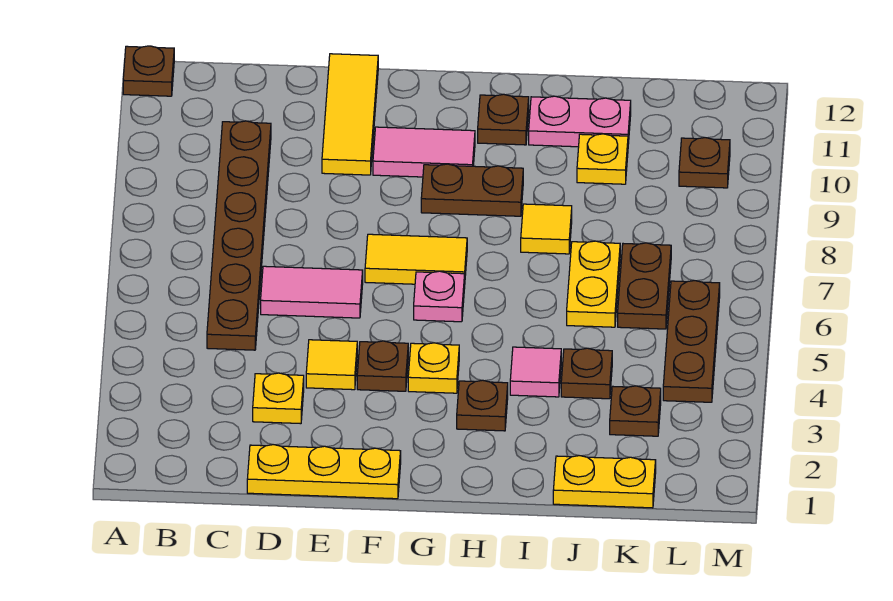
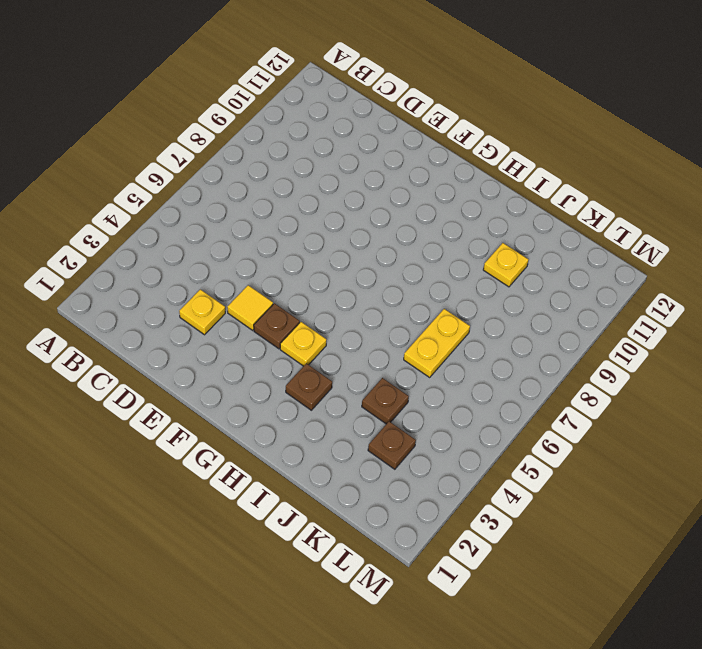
none -> brown 1x1 plate [123,46,174,96]
none -> brown 1x6 plate [207,121,271,350]
none -> yellow 1x3 plate [247,445,401,499]

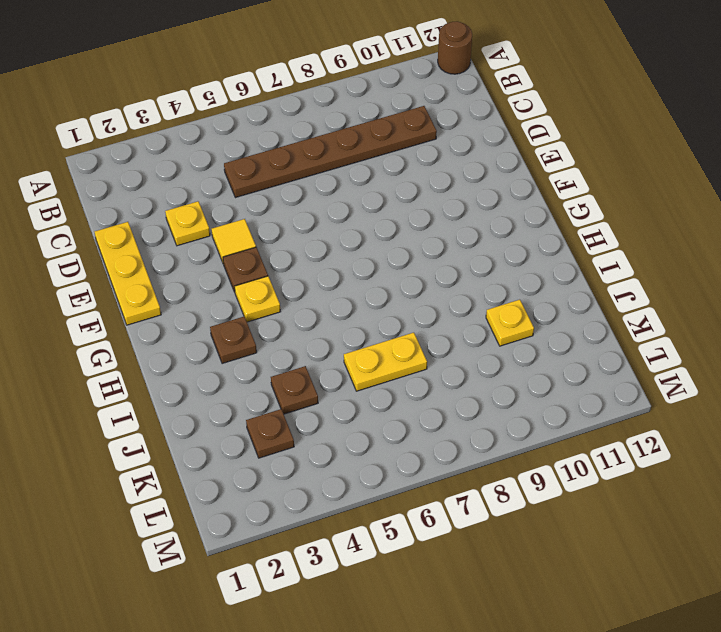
brown 1x1 round brick [438,21,472,74] -> brown 1x1 plate [123,46,174,96]
none -> pink 1x2 tile [261,266,363,318]
none -> yellow 1x3 tile [322,54,378,175]
none -> yellow 1x2 tile [365,234,467,284]

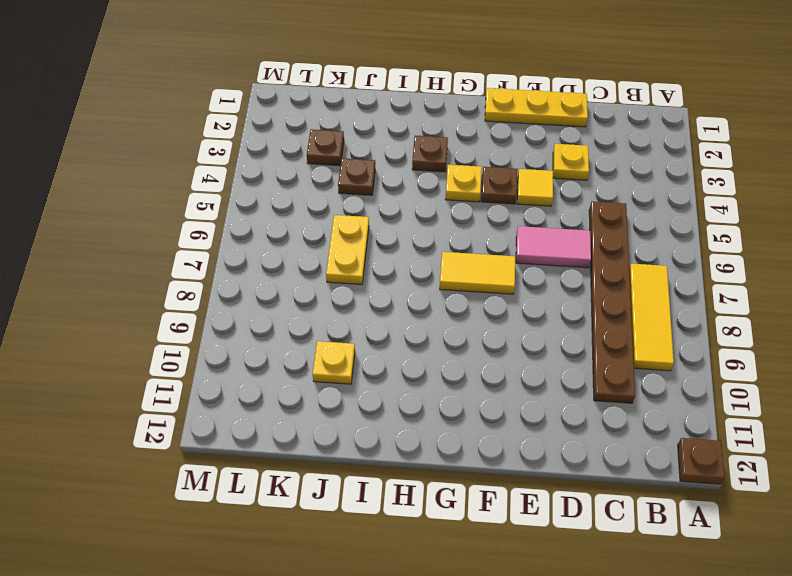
yellow 1x3 tile [629,264,674,371] -> yellow 1x3 tile moved to [322,54,378,175]
none -> pink 1x2 tile [373,127,475,177]
none -> pink 1x1 plate [414,271,465,322]
none -> brown 1x2 plate [421,164,523,216]

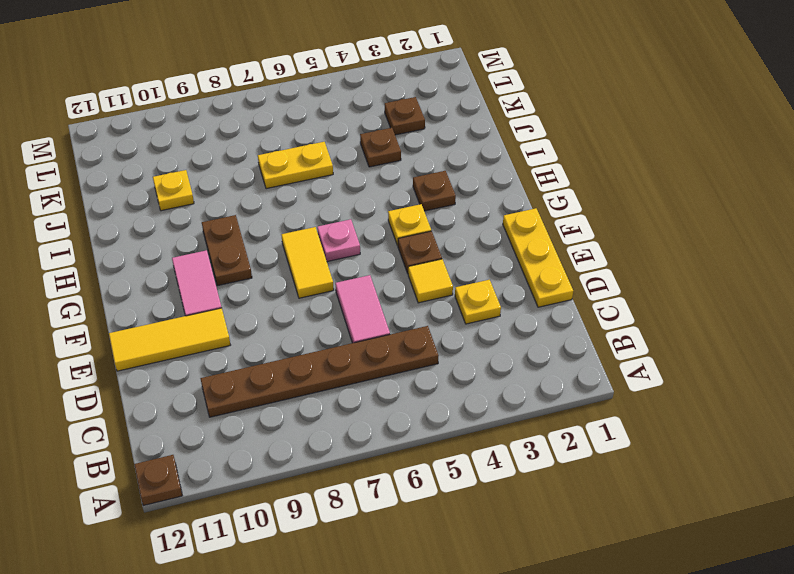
none -> brown 1x1 plate [478,94,529,145]
none -> pink 1x1 tile [510,347,561,397]
none -> yellow 1x1 tile [521,204,572,254]

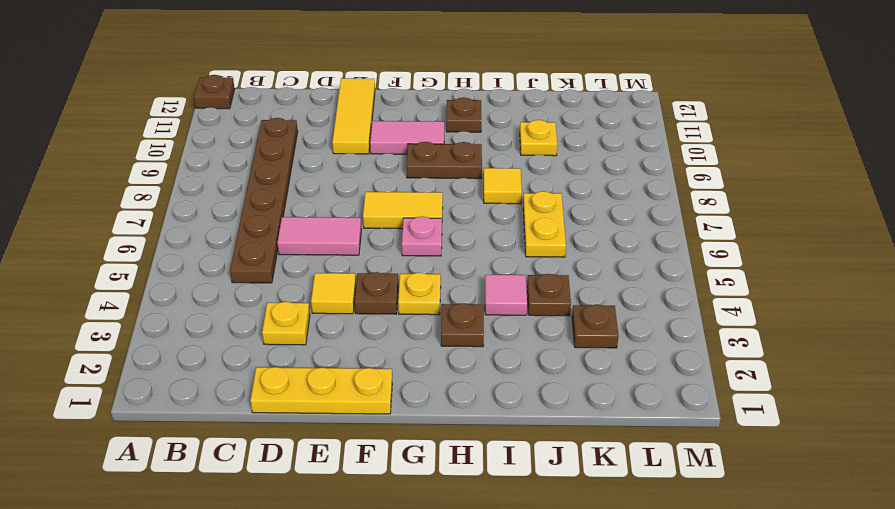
none -> pink 1x2 plate [529,96,631,147]
none -> yellow 1x2 plate [553,456,656,508]
none -> brown 1x2 plate [618,243,671,329]

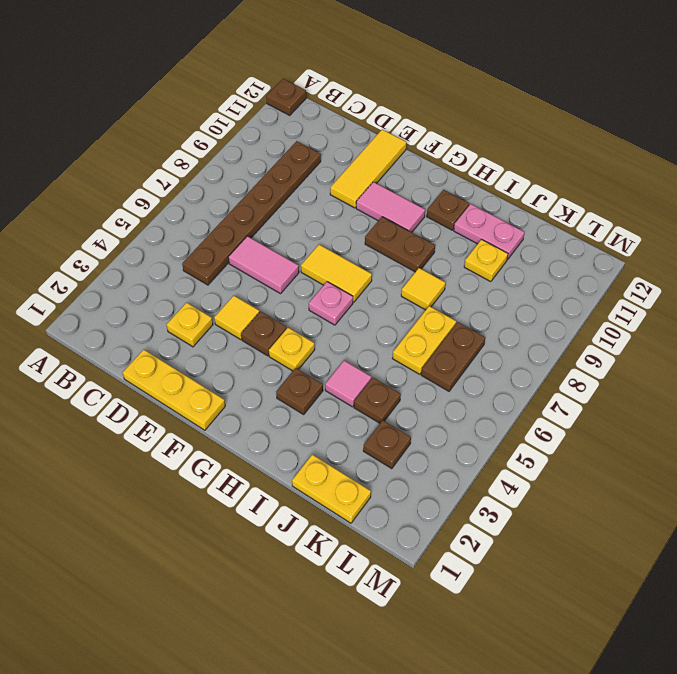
none -> brown 1x3 plate [663,281,720,402]
none -> brown 1x1 plate [679,138,730,188]

